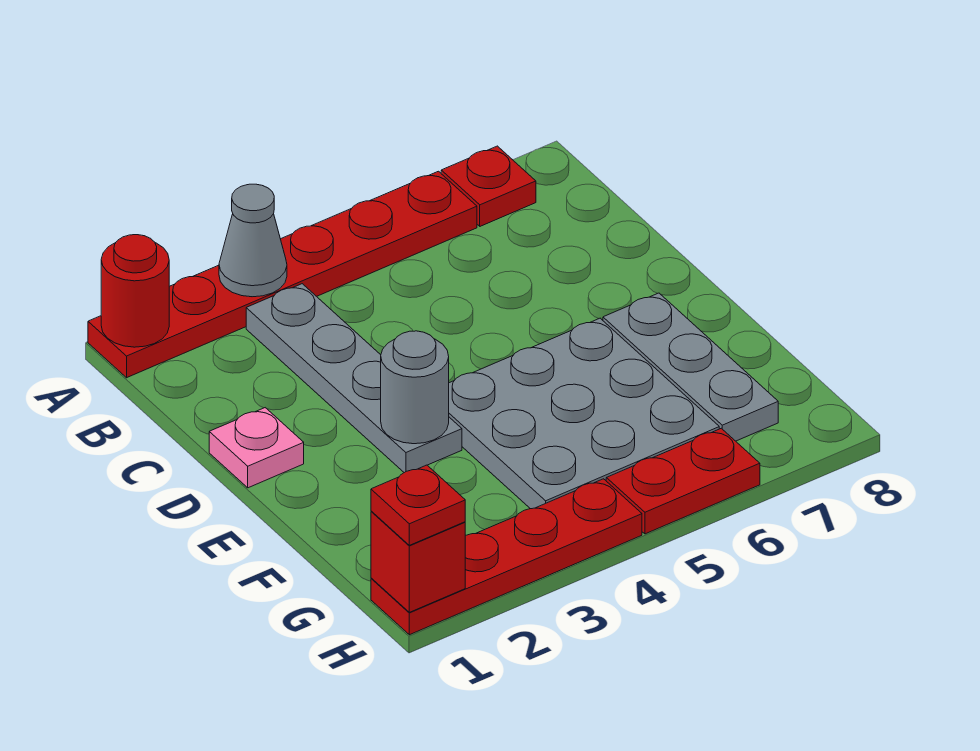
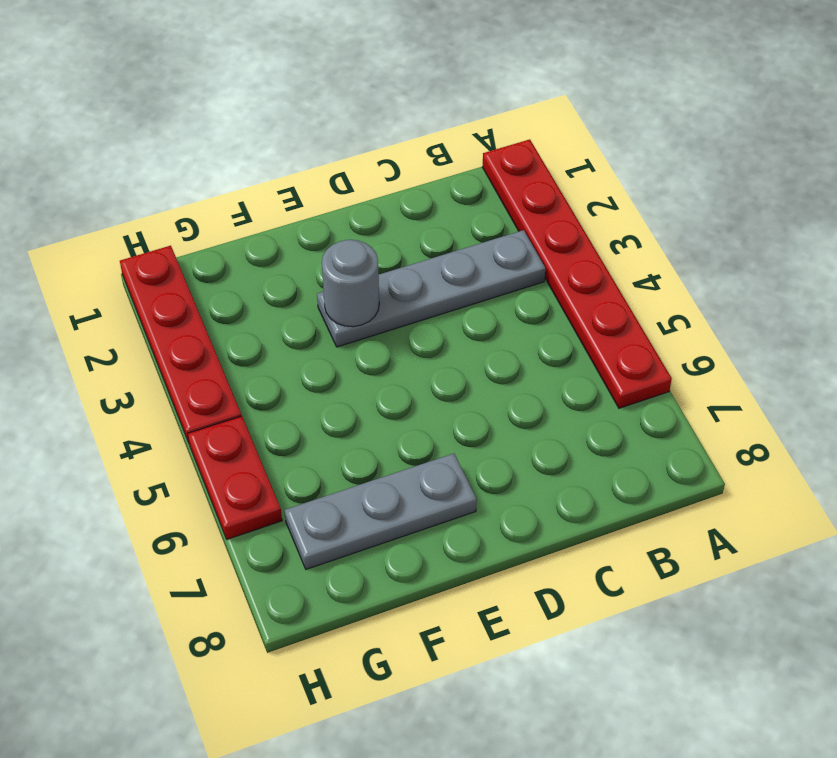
none -> red 1x1 plate [441,146,536,226]
none -> pink 1x1 plate [209,408,304,488]
none -> grey 3x3 plate [449,318,719,509]

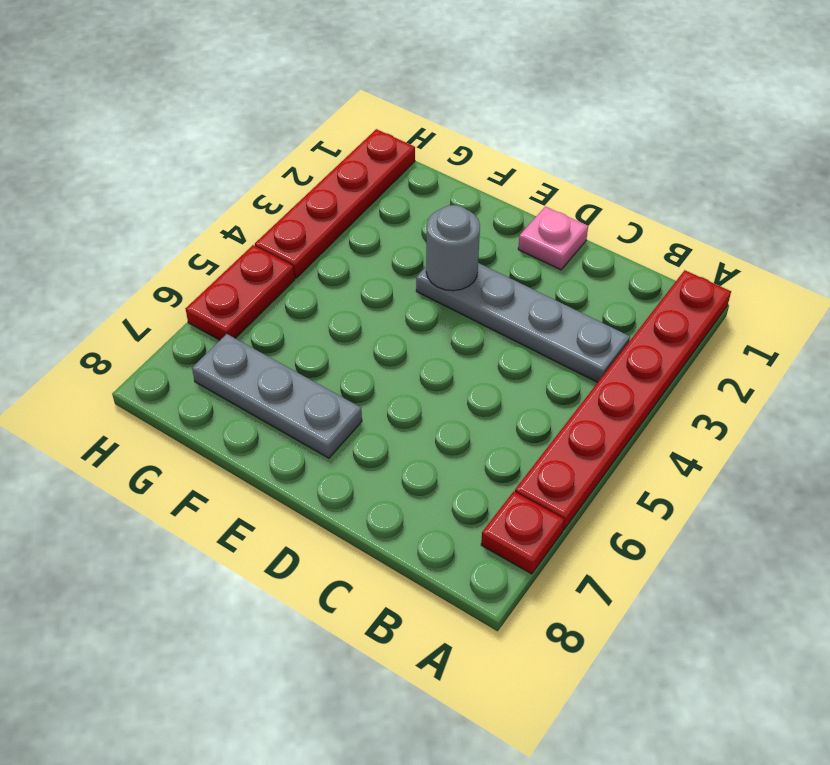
none -> grey 3x3 plate [449,318,719,509]
none -> red 1x1 round brick [101,235,169,347]
none -> grey 1x1 cone [219,184,287,297]

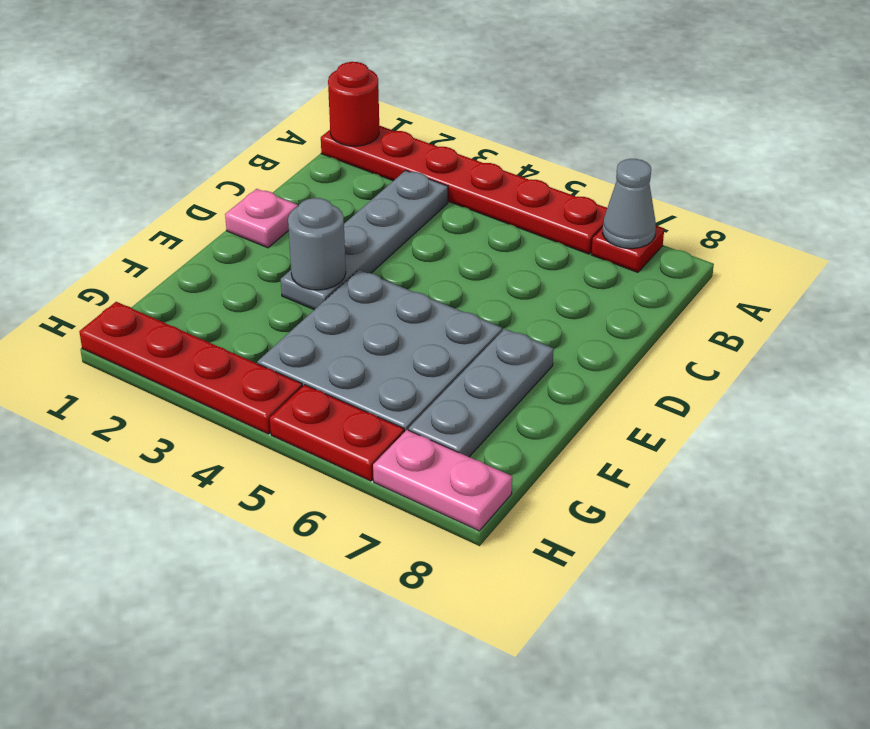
grey 1x1 cone [602,159,656,249] -> grey 1x1 cone moved to [219,184,287,297]
pink 1x2 plate [373,430,512,531] -> none
none -> red 1x1 brick [371,511,465,612]
none -> red 1x1 plate [371,465,465,545]

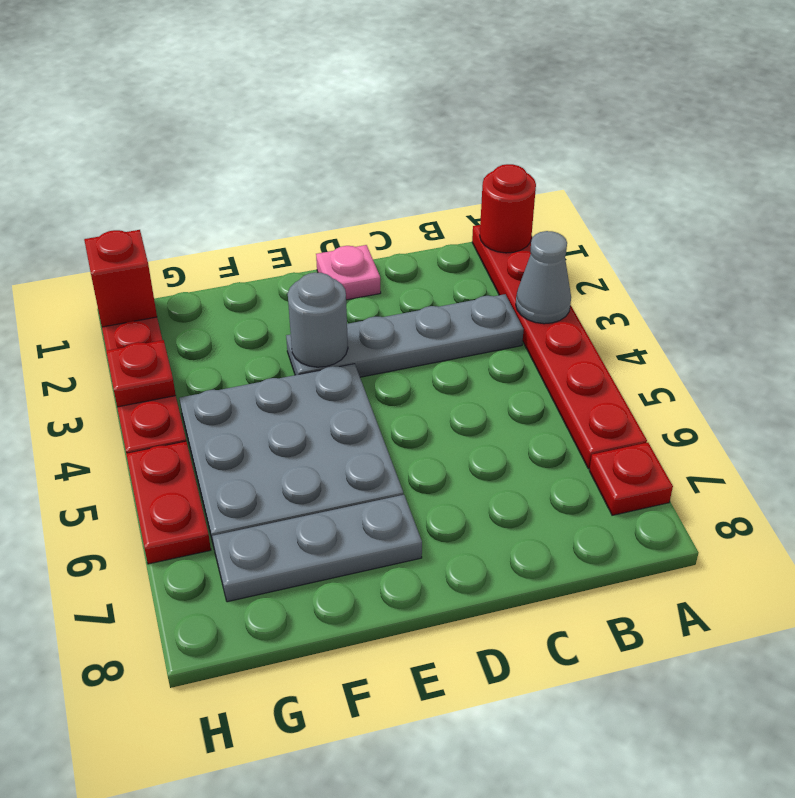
red 1x1 plate [106,340,176,407] -> red 1x1 plate moved to [371,465,465,545]

